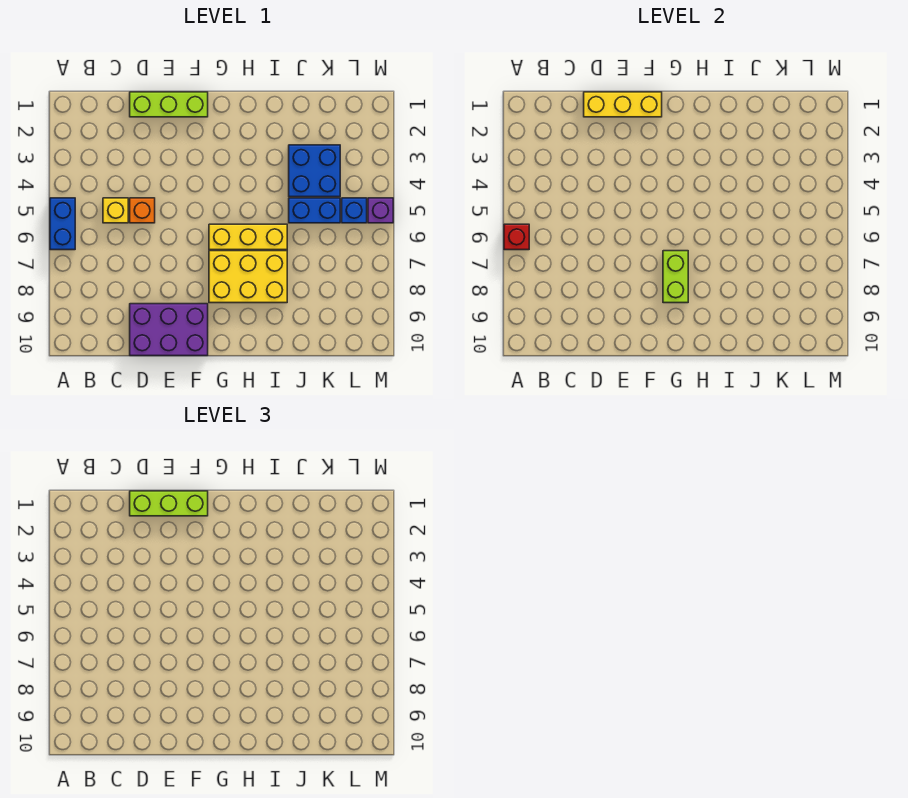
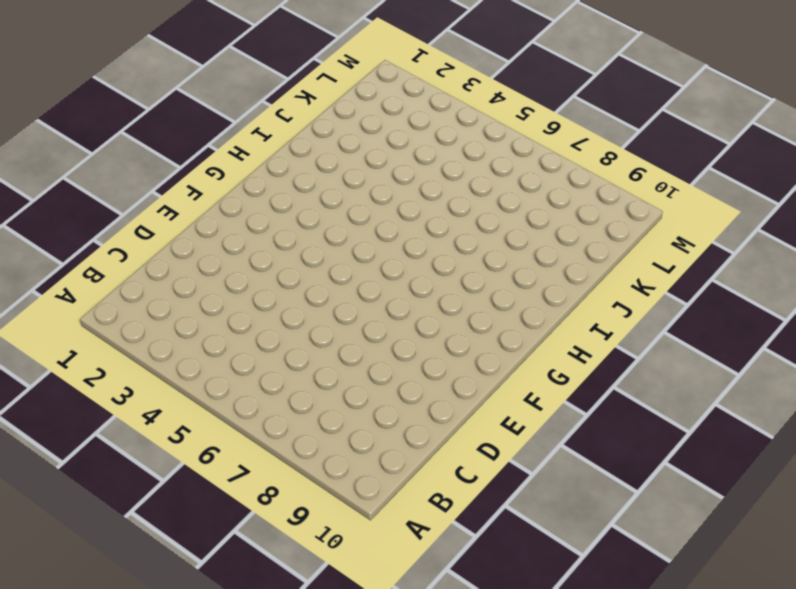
none -> blue 1x2 brick [50,198,75,250]
none -> yellow 1x1 brick [103,198,128,223]
none -> lime 1x3 brick [130,92,208,117]

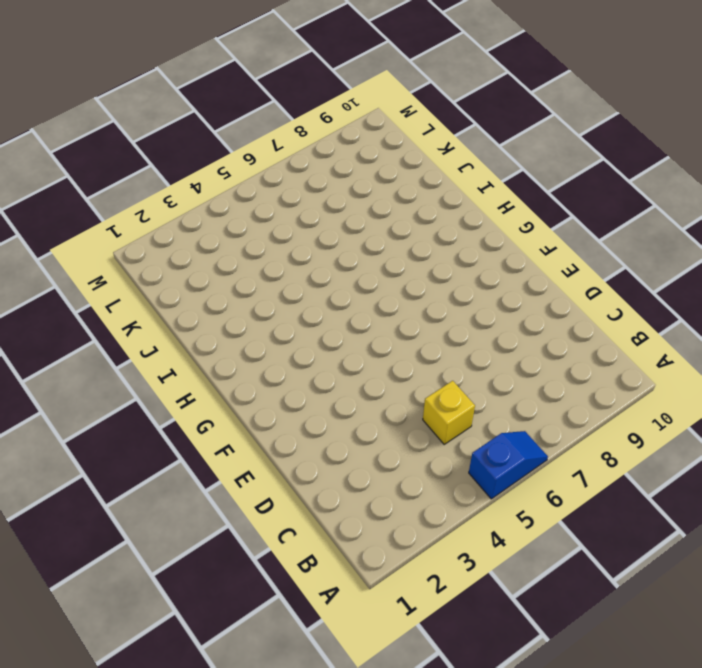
blue 1x2 slope [469,431,548,499] -> blue 1x2 brick [50,198,75,250]
none -> lime 1x3 brick [130,92,208,117]
none -> orange 1x1 brick [130,198,155,223]
none -> purple 2x3 brick [130,304,208,356]

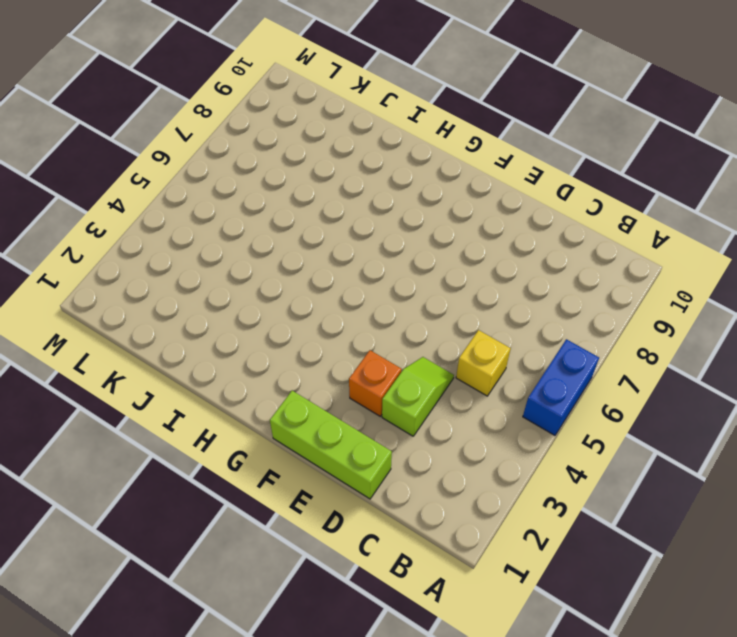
lime 1x2 slope [382,357,454,436] -> none
orange 1x1 brick [349,350,402,416] -> orange 1x1 brick moved to [130,198,155,223]
none -> purple 2x3 brick [130,304,208,356]
none -> yellow 1x3 brick [209,224,287,250]
none -> yellow 2x3 brick [209,251,287,303]

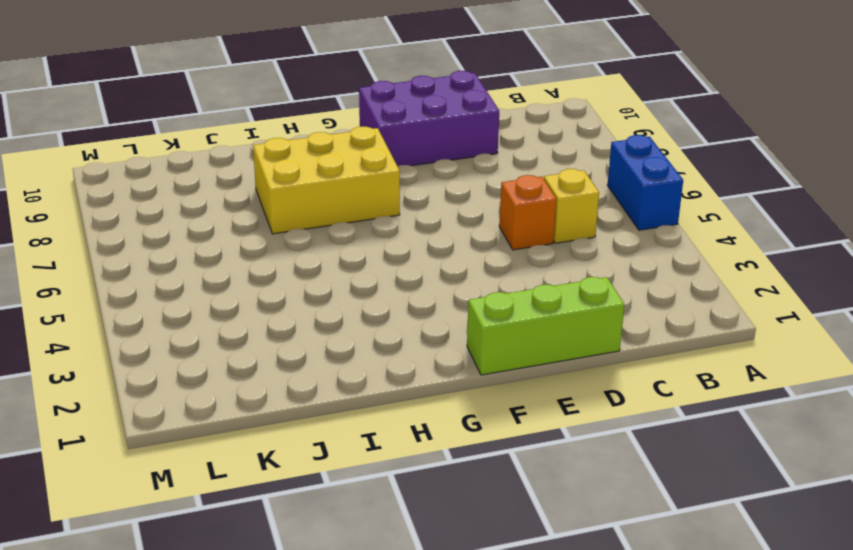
none -> yellow 1x3 brick [209,224,287,250]
none -> blue 2x2 brick [289,145,340,197]
none -> blue 1x2 brick [289,198,340,223]

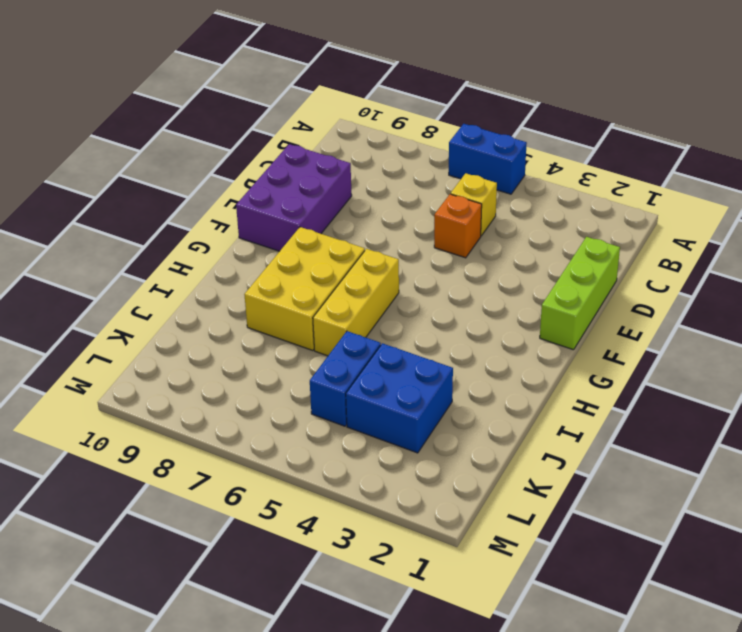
none -> blue 1x1 brick [342,198,367,223]
none -> purple 1x1 brick [368,198,393,223]
none -> red 1x1 brick [504,224,529,250]

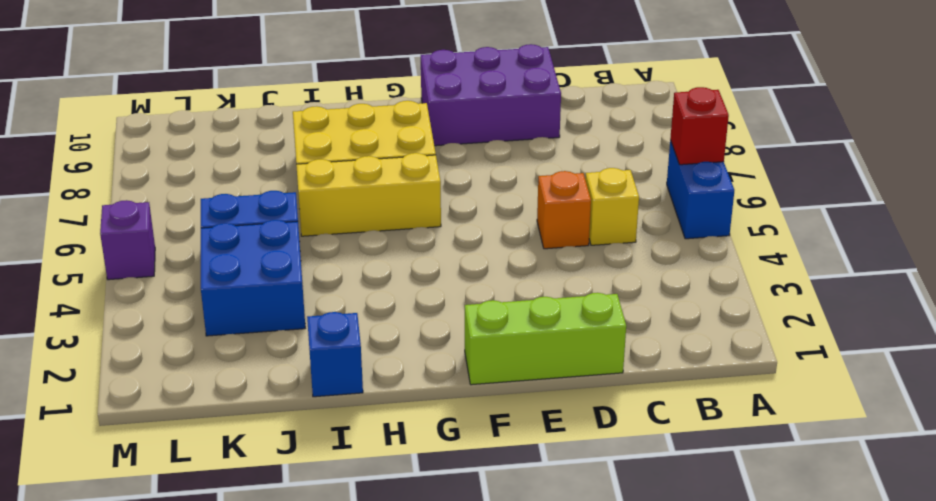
blue 1x1 brick [307,312,363,397] -> blue 1x1 brick moved to [342,198,367,223]
none -> yellow 1x3 brick [584,92,662,117]
none -> lime 1x2 brick [663,251,688,303]
none -> lime 1x3 brick [130,491,208,516]

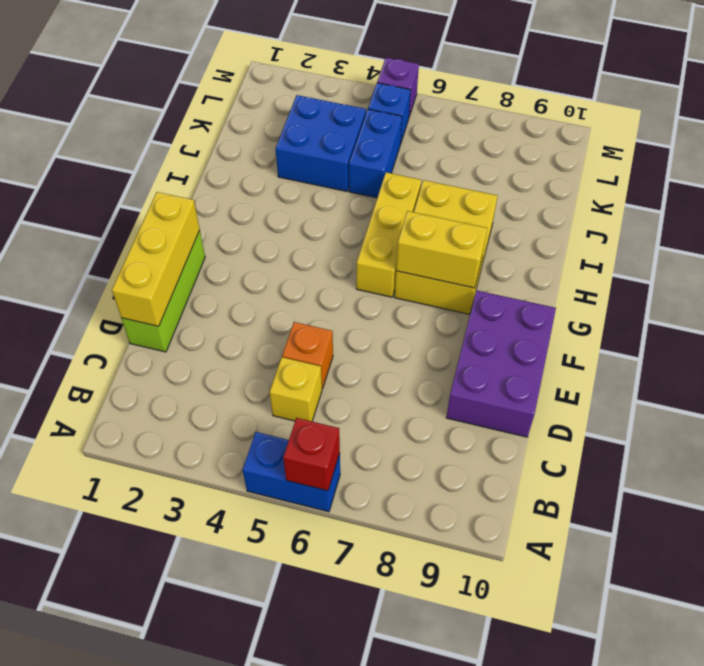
yellow 1x2 brick [396,211,487,288] -> lime 1x2 brick [663,251,688,303]
none -> lime 1x3 brick [130,491,208,516]

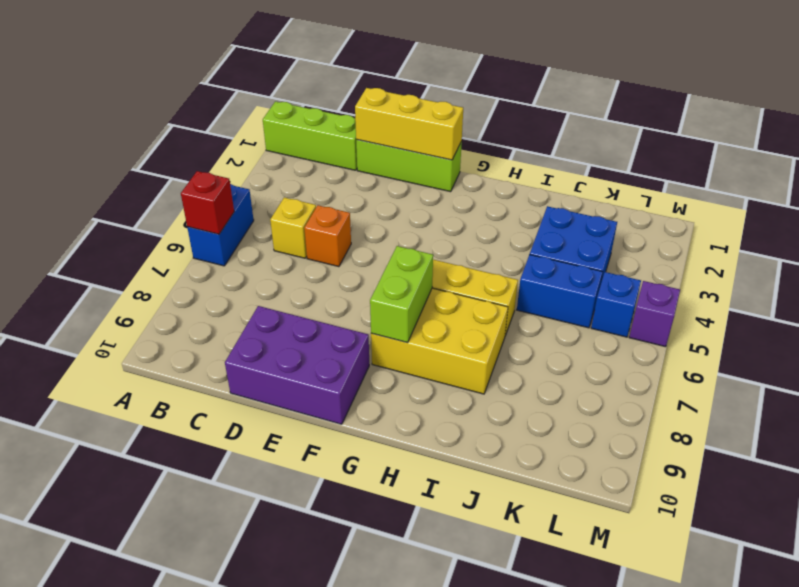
lime 1x3 brick [263,101,357,170] -> lime 1x3 brick moved to [130,491,208,516]

